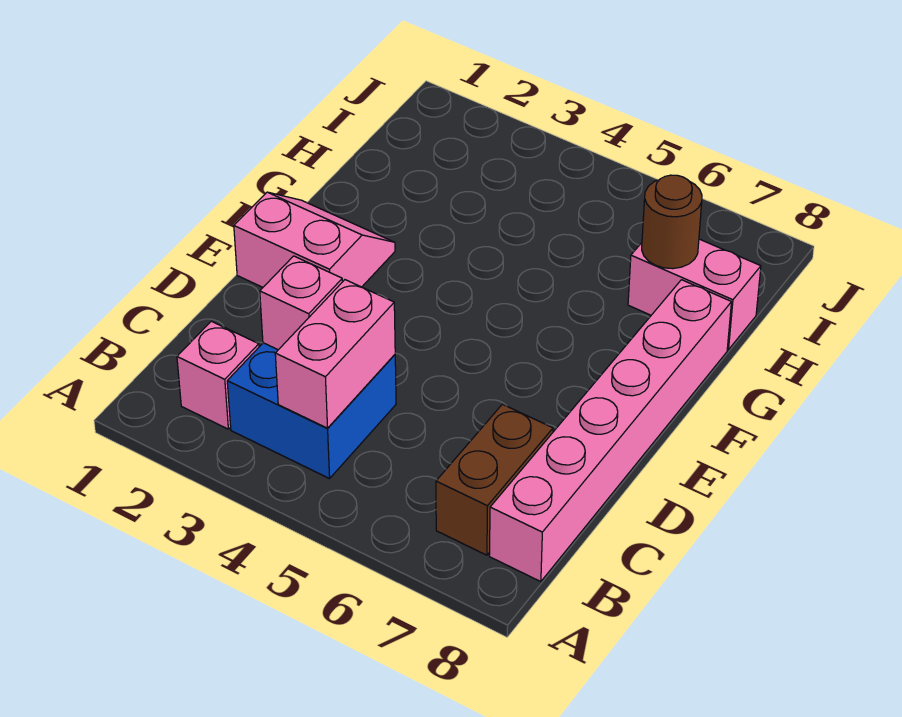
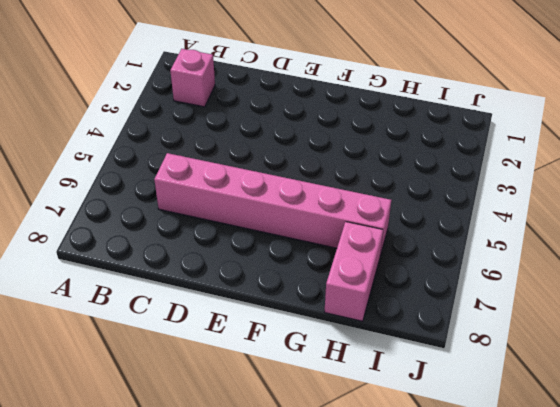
pink 1x6 brick [154,153,391,256] -> pink 1x6 brick moved to [489,280,731,582]
none -> blue 2x2 brick [227,343,396,479]
none -> brown 1x2 brick [436,404,553,555]

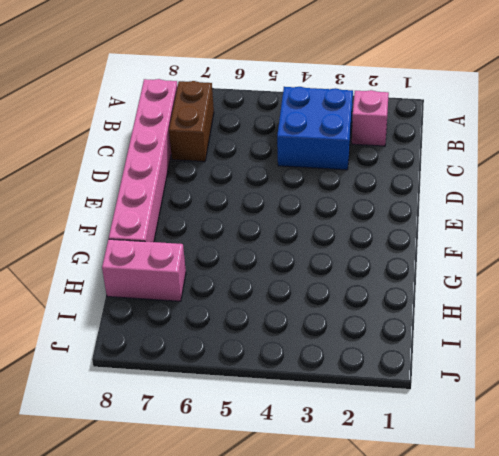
none -> pink 2x2 slope [234,192,395,287]
none -> pink 1x2 brick [275,280,395,428]

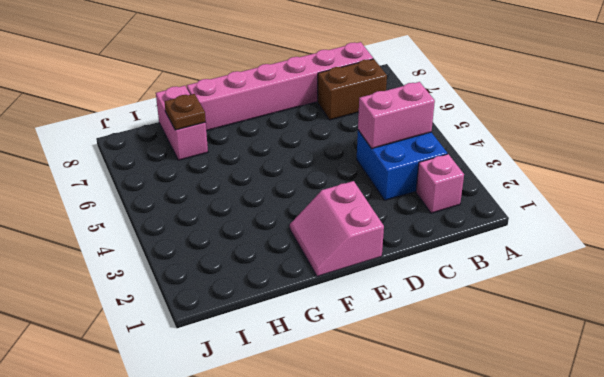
brown 1x1 plate [165,94,206,130] -> brown 1x1 round brick [642,175,702,269]
none -> pink 1x1 brick [260,256,342,350]

